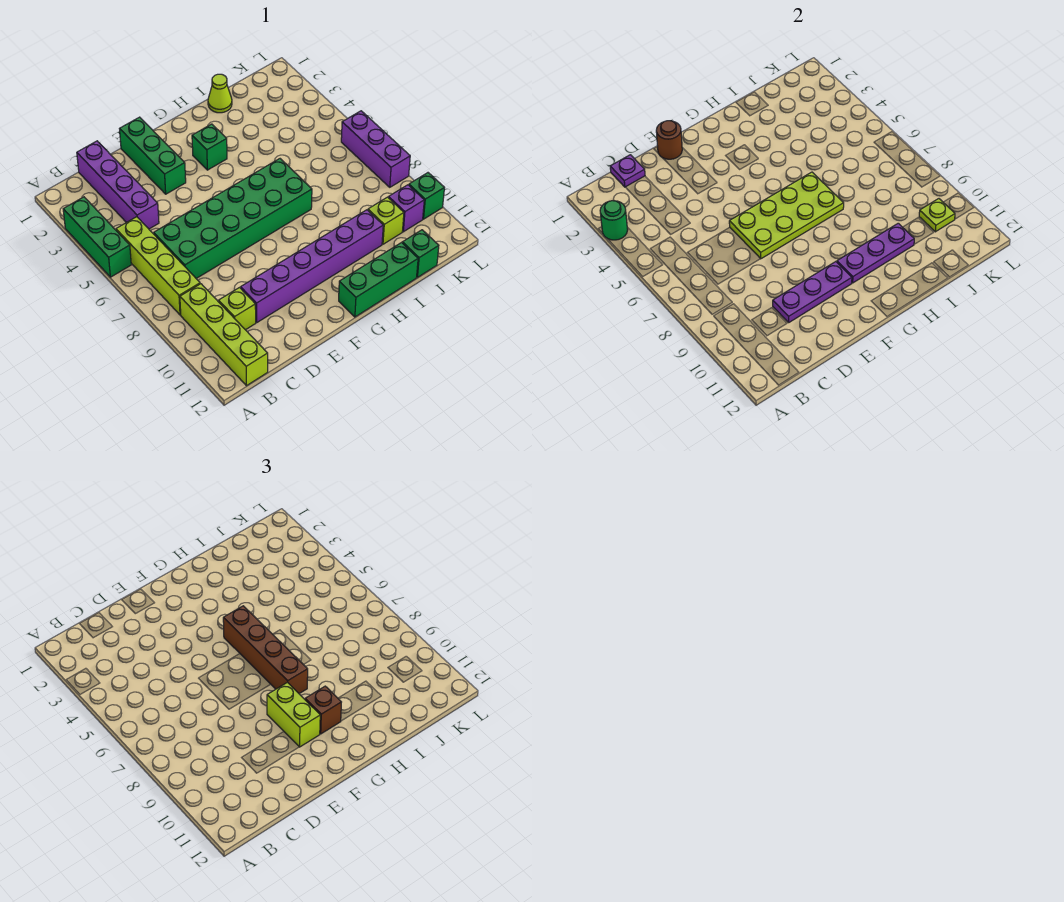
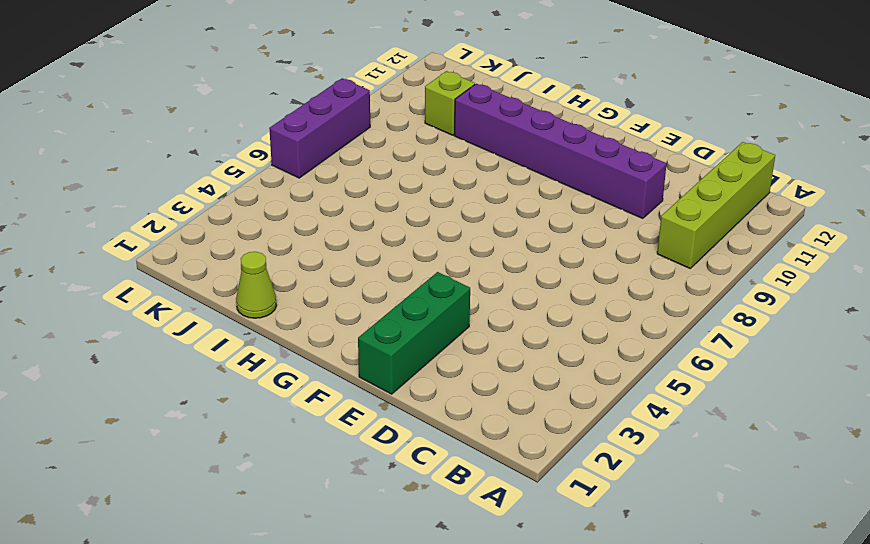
none -> green 1x3 brick [63,197,131,277]
none -> lime 1x4 brick [116,217,200,315]
none -> purple 1x4 brick [77,141,159,229]

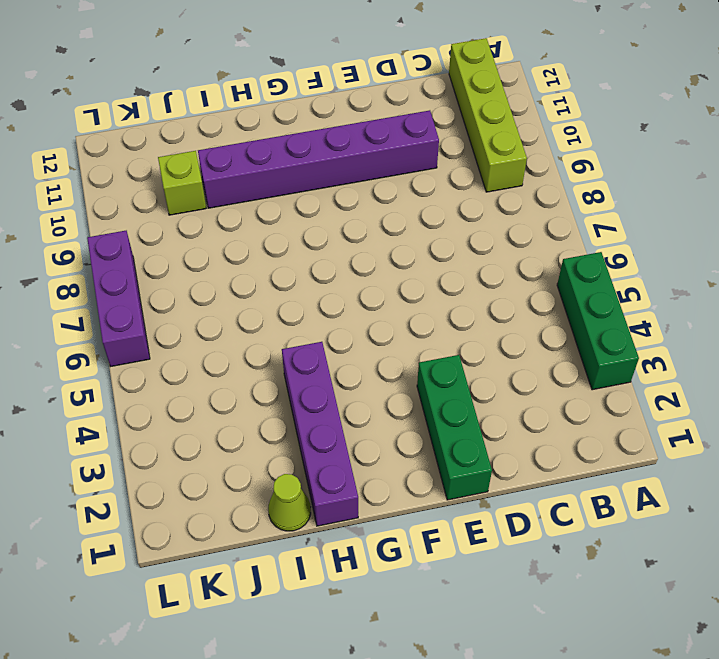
purple 1x4 brick [282,342,358,526] -> purple 1x4 brick moved to [77,141,159,229]
none -> lime 1x4 brick [116,217,200,315]
none -> green 2x6 brick [154,159,312,278]
none -> lime 1x1 brick [219,288,256,330]

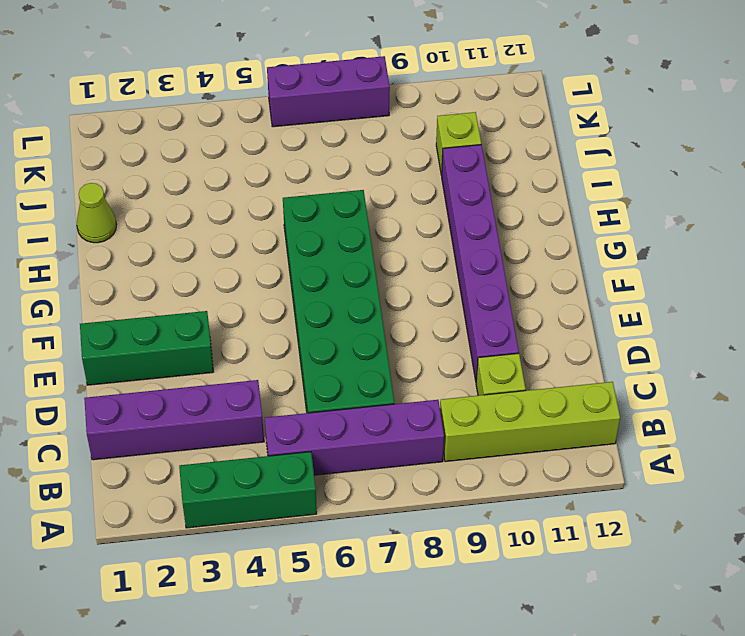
purple 1x4 brick [265,400,444,475] -> lime 1x4 brick [116,217,200,315]
none -> green 1x1 brick [192,124,227,170]
none -> green 1x3 brick [339,243,418,317]
none -> green 1x1 brick [402,230,439,277]

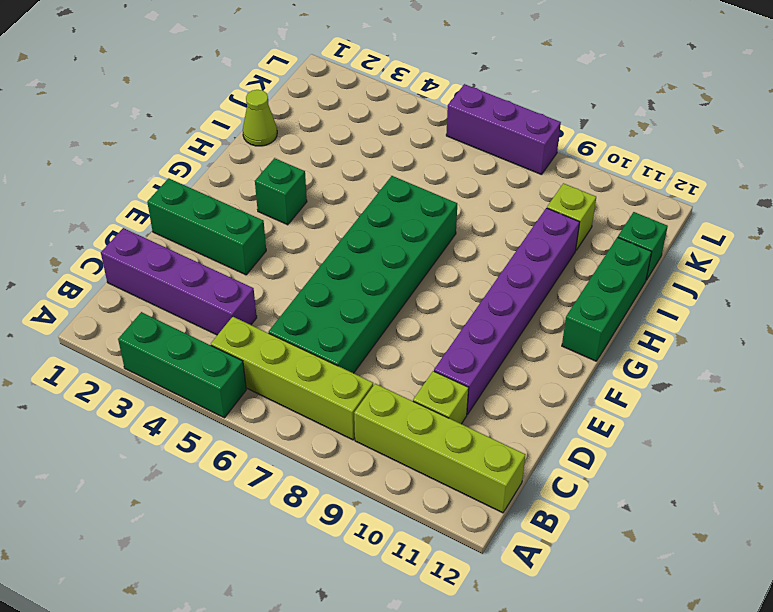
none -> purple 1x1 brick [389,185,424,232]
none -> green 1x1 brick [409,173,444,219]
none -> green 1x1 round brick [600,201,628,240]

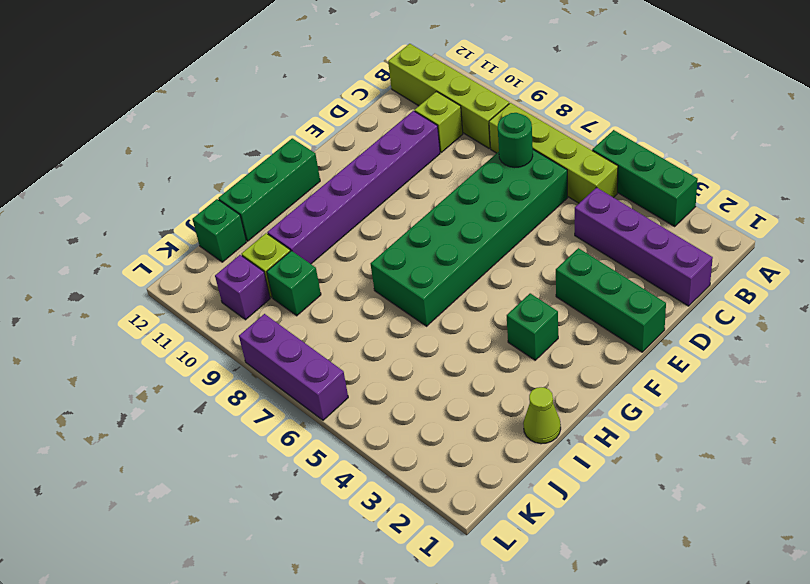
green 1x1 round brick [498,113,533,167] -> green 1x1 round brick moved to [600,201,628,240]
green 1x1 brick [267,251,321,316] -> green 1x1 brick moved to [409,173,444,219]
none -> purple 1x1 plate [610,155,645,187]
none -> purple 1x3 plate [773,262,852,322]
none -> brown 1x1 round brick [656,121,682,159]

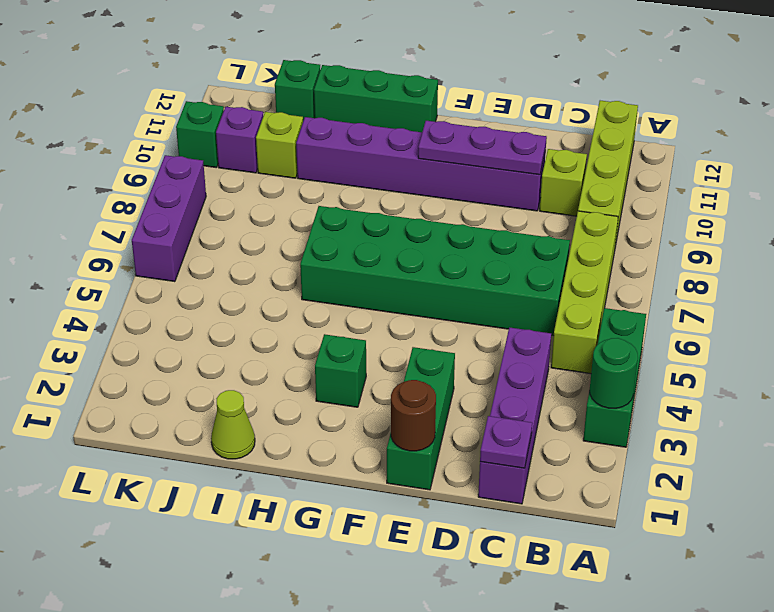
none -> lime 2x4 plate [729,172,844,259]
none -> purple 1x3 plate [837,223,914,283]
none -> lime 1x1 plate [919,199,955,232]

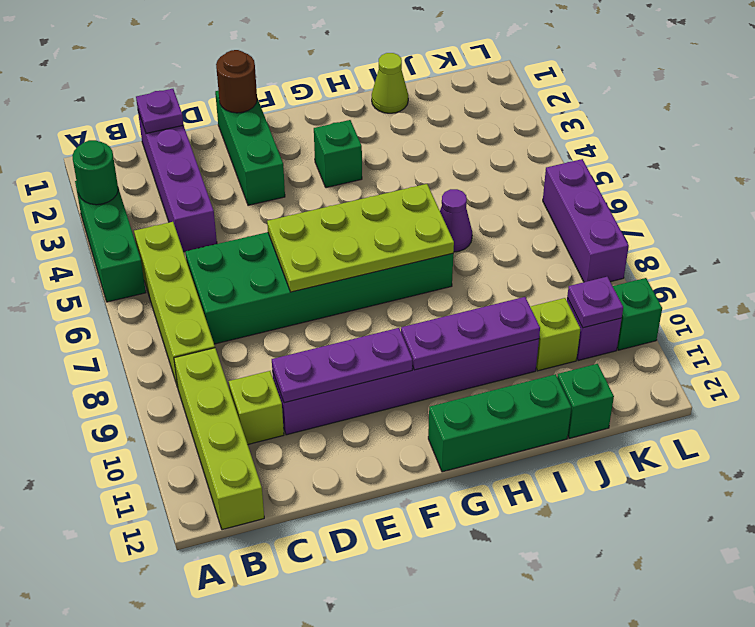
purple 1x1 cone [440,189,472,252] -> none
purple 1x1 plate [567,277,623,328] -> lime 1x1 plate [919,199,955,232]
none -> lime 1x2 brick [267,682,320,747]
none -> brown 1x4 brick [223,606,308,694]
none -> brown 1x1 brick [305,686,341,734]

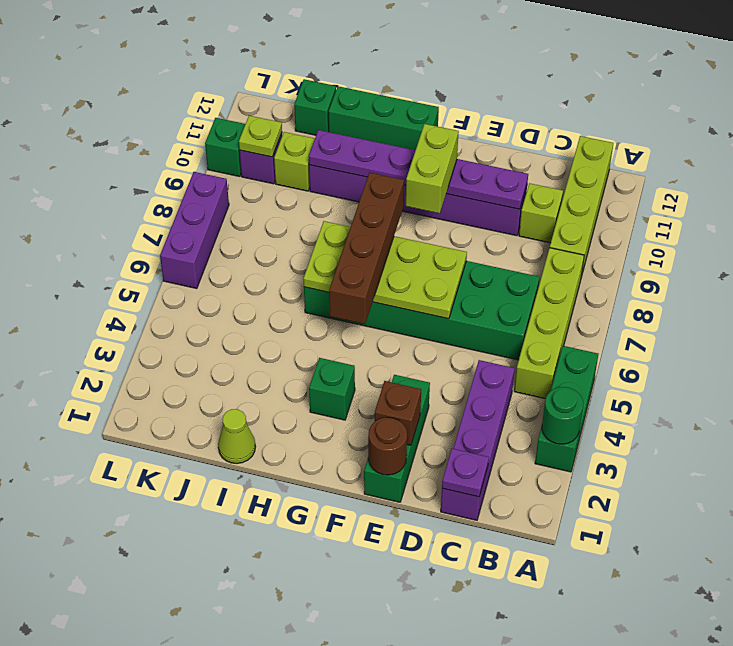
brown 1x1 brick [375,381,421,445] -> brown 1x1 brick moved to [305,686,341,734]

